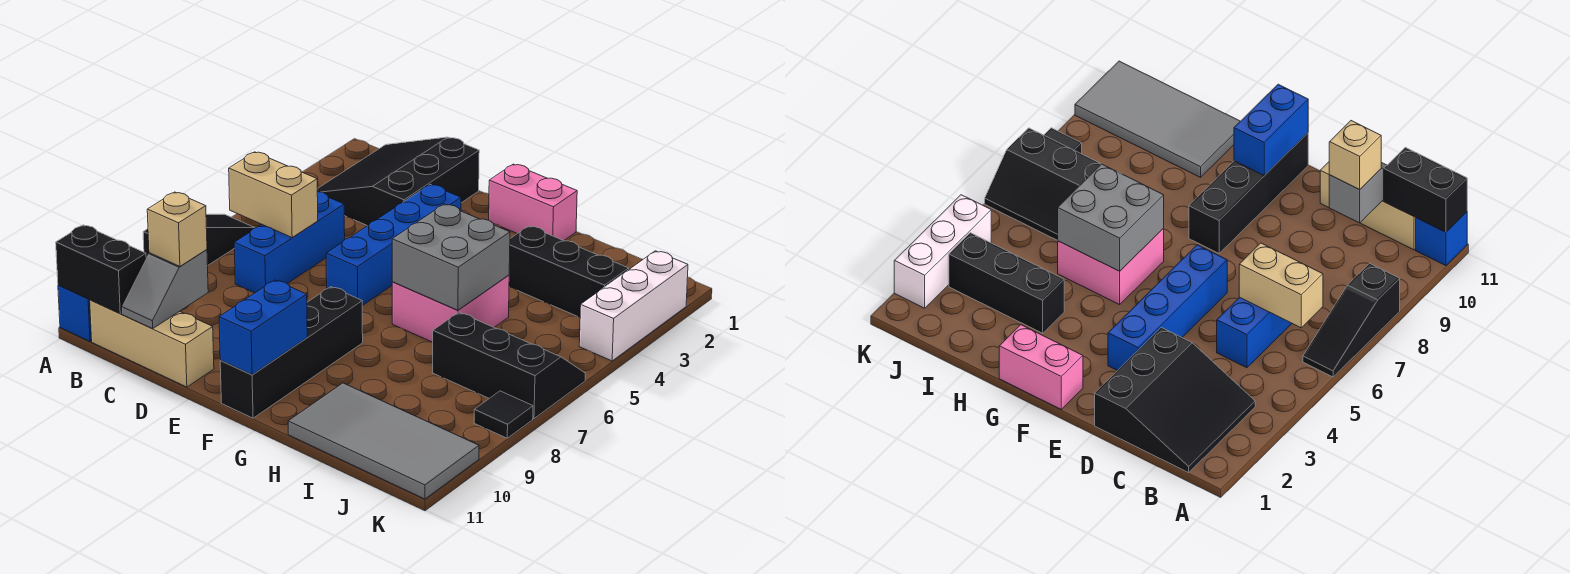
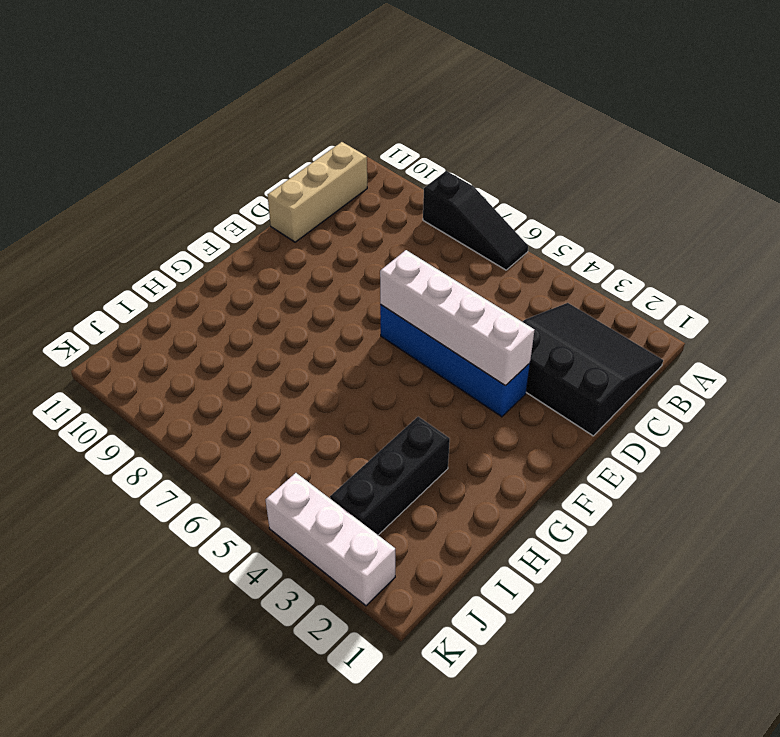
white 1x4 brick [380,250,534,386] -> none
none -> blue 1x1 brick [58,285,92,341]
none -> blue 1x3 brick [234,192,345,293]
none -> pink 1x2 brick [489,164,577,241]

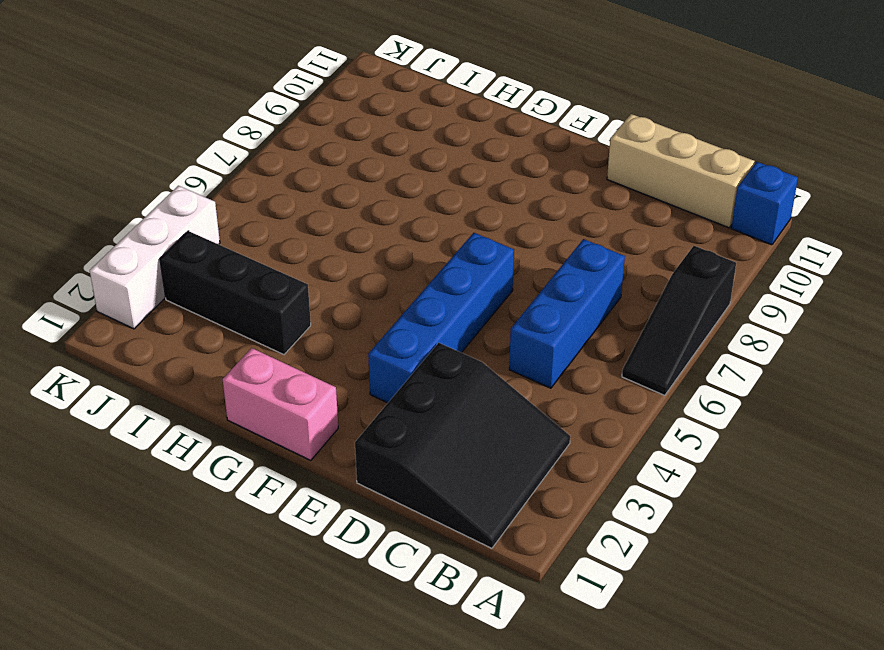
none -> black 1x4 brick [220,287,363,418]
none -> pink 2x2 brick [392,275,509,342]
none -> grey 2x4 tile [288,383,479,499]

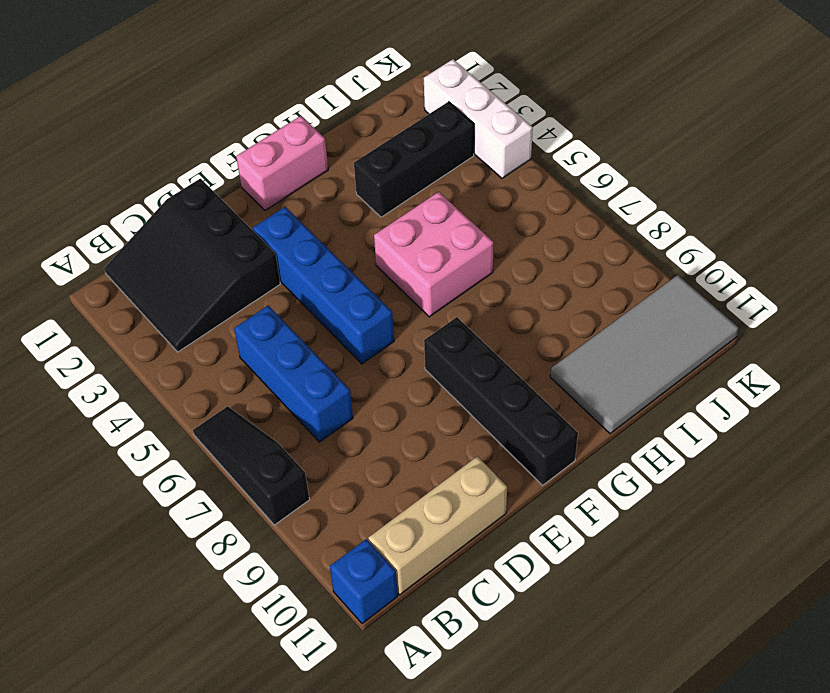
none -> black 2x3 slope [433,312,585,419]
none -> black 1x1 tile [474,391,533,438]
none -> black 1x2 brick [56,225,146,314]

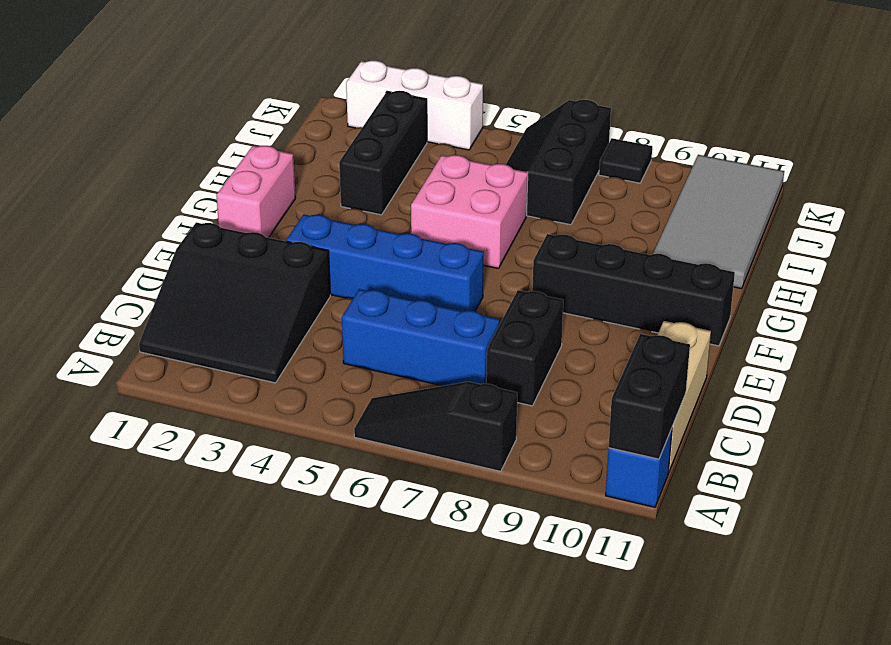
black 1x2 brick [486,290,563,406] -> none
none -> tan 1x2 brick [229,152,318,237]
none -> grey 1x2 slope [122,250,208,329]
none -> blue 1x2 brick [219,280,307,375]

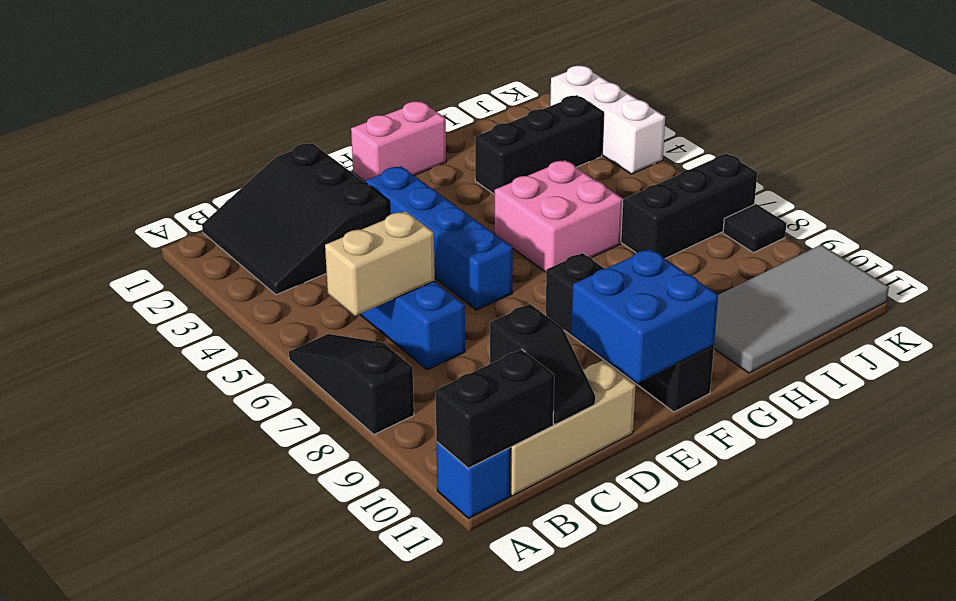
black 1x2 slope [490,304,595,424] -> grey 1x2 slope [122,250,208,329]
blue 2x2 brick [571,249,718,383] -> blue 1x2 brick [219,280,307,375]
none -> grey 2x2 brick [392,204,510,310]
none -> tan 1x1 brick [147,192,207,266]

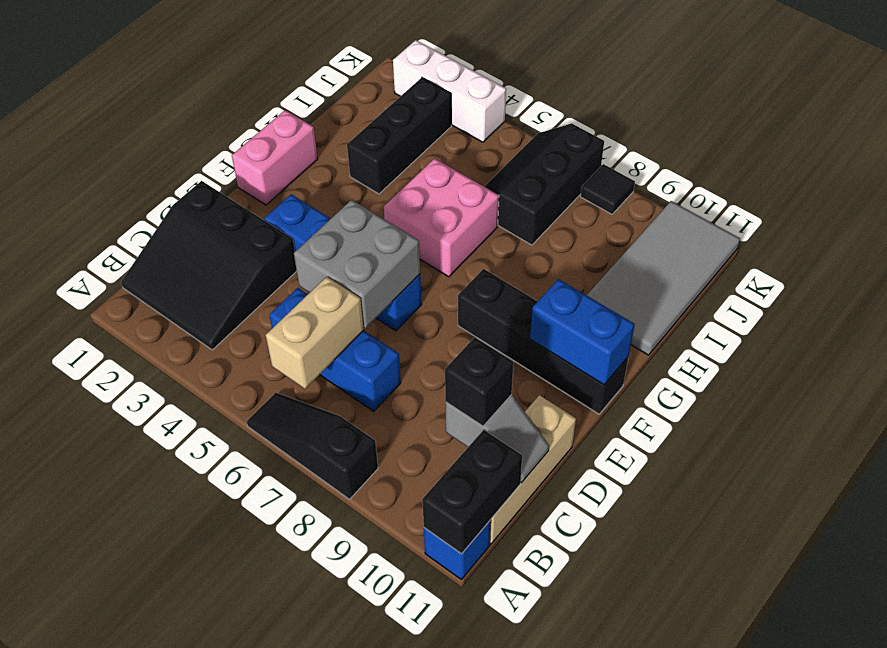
black 1x1 brick [445,337,514,426] -> tan 1x1 brick [147,192,207,266]
grey 2x2 brick [294,200,420,328] -> grey 2x2 brick moved to [392,204,510,310]

